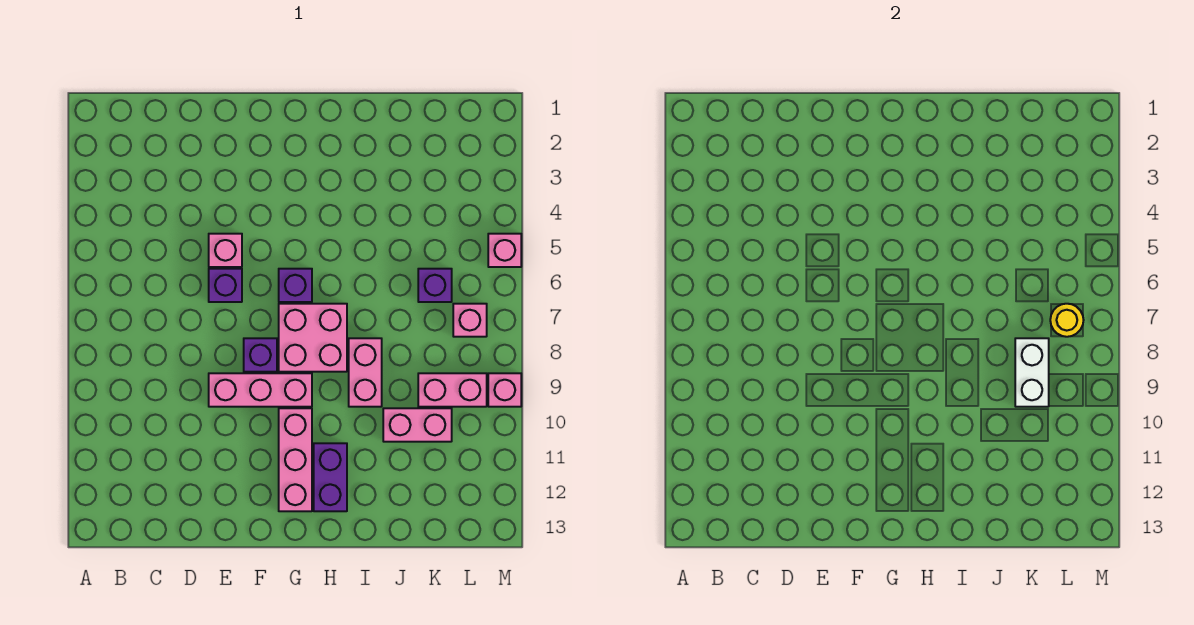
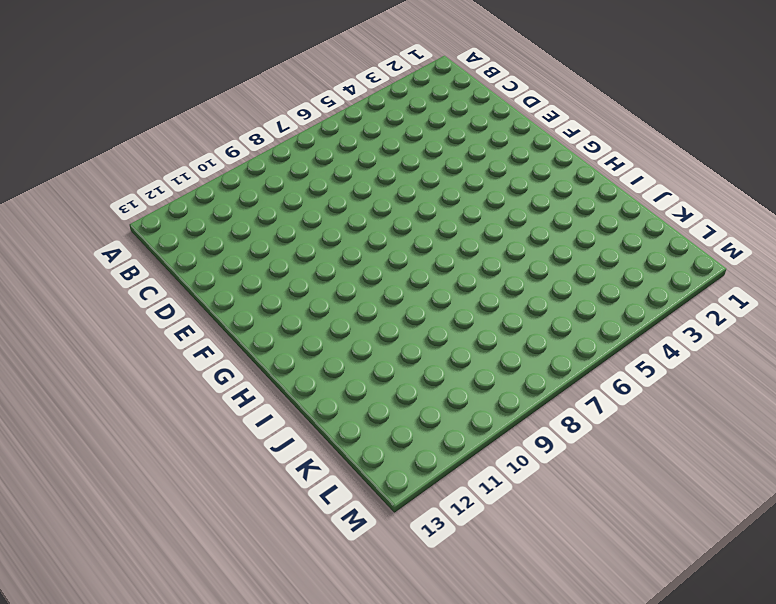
none -> pink 1x1 brick [209,234,242,267]
none -> purple 1x1 brick [209,269,242,302]
none -> pink 1x3 brick [209,373,312,407]

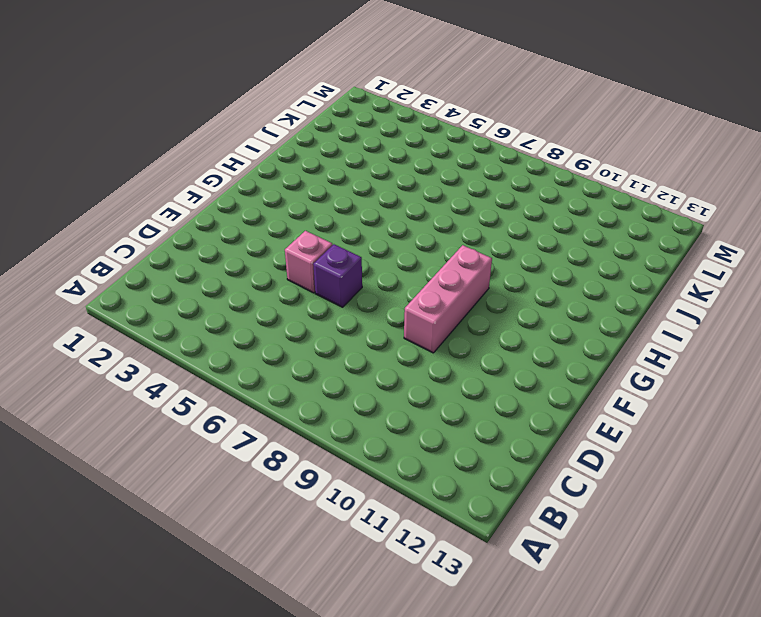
none -> purple 1x1 brick [244,338,277,372]
none -> purple 1x1 brick [279,269,312,302]
none -> pink 2x2 brick [279,304,347,372]

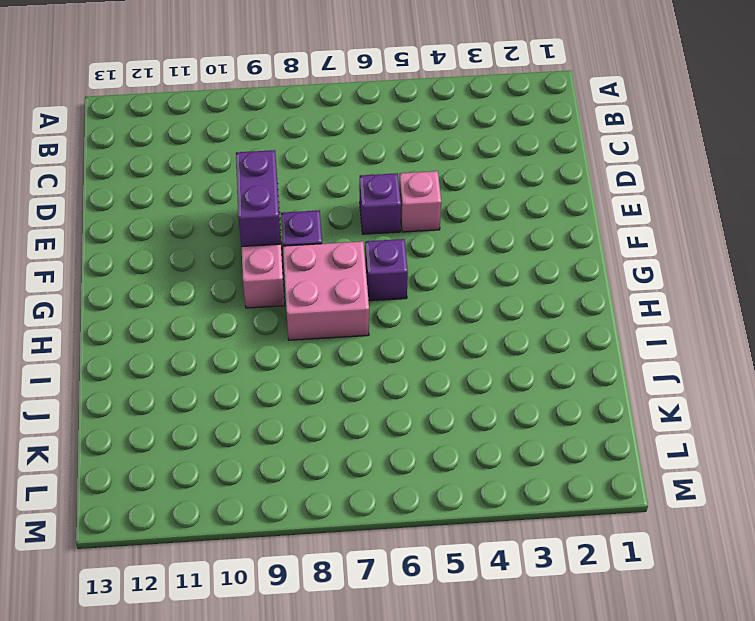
purple 1x2 brick [236,150,281,247] -> purple 1x2 brick turned to [314,443,347,511]
none -> pink 1x3 brick [279,408,312,511]
none -> pink 1x2 brick [349,338,382,407]
none -> pink 1x2 brick [383,408,452,442]

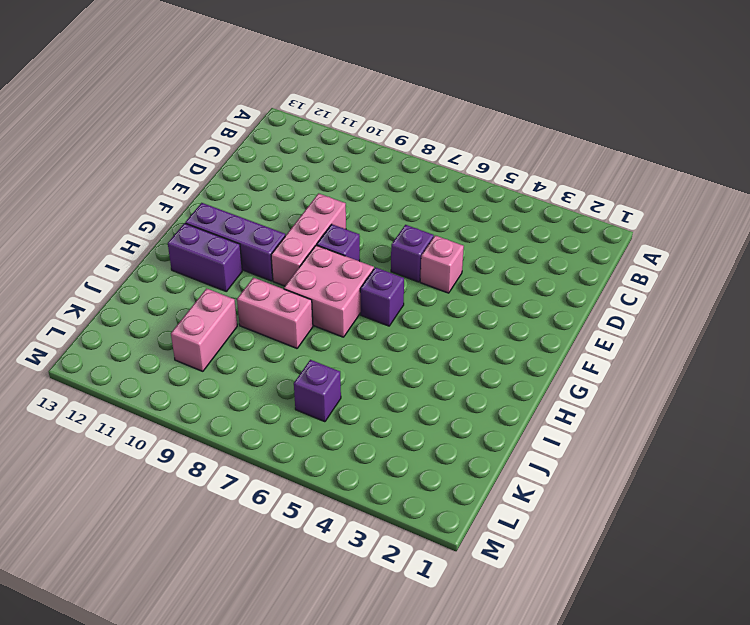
purple 1x3 brick [185,203,285,281] -> pink 1x3 brick [279,408,312,511]
none -> pink 1x2 brick [418,373,487,407]
none -> pink 1x1 brick [453,304,487,337]
none -> pink 1x1 brick [488,234,521,267]

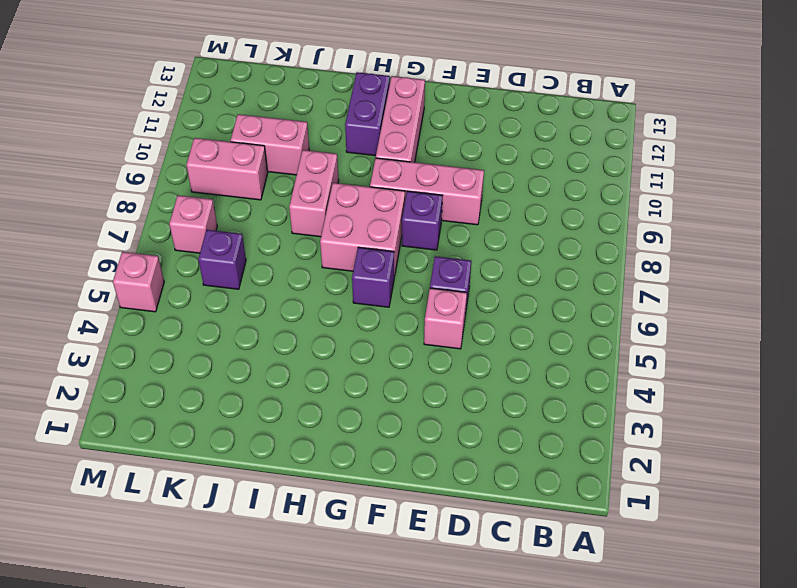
none -> pink 1x1 brick [488,373,521,407]
none -> white 1x2 brick [1015,338,1049,407]
none -> yellow 1x1 round brick [1050,304,1084,337]

